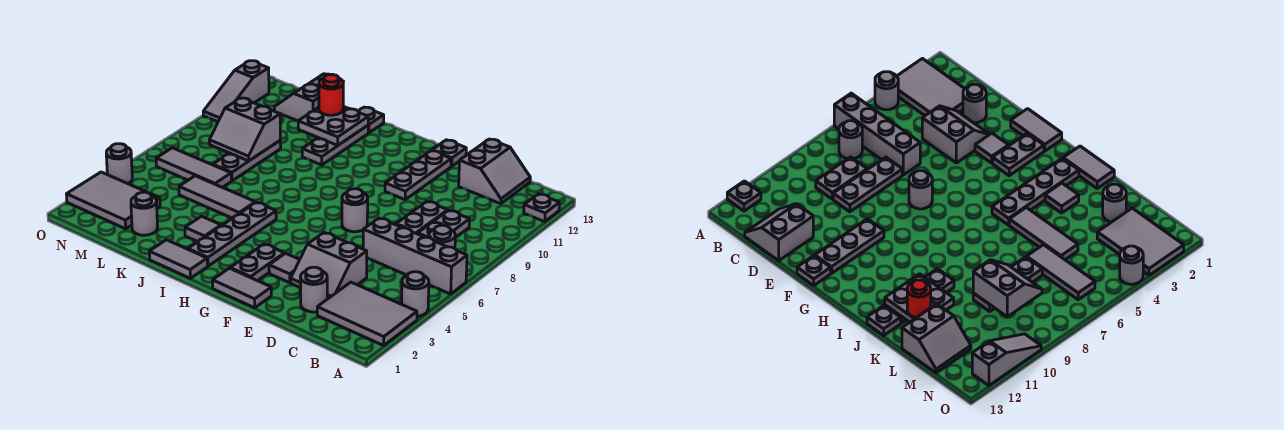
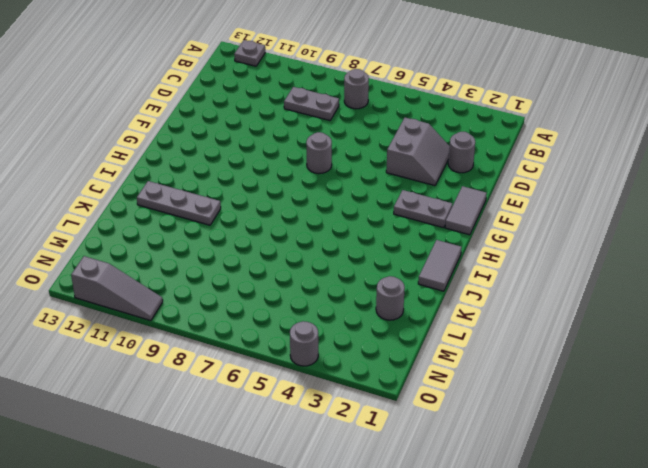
none -> grey 2x3 tile [317,282,417,345]
none -> grey 1x1 round brick [402,272,429,316]
none -> grey 1x4 brick [363,218,467,294]
none -> grey 2x2 slope [459,139,530,204]

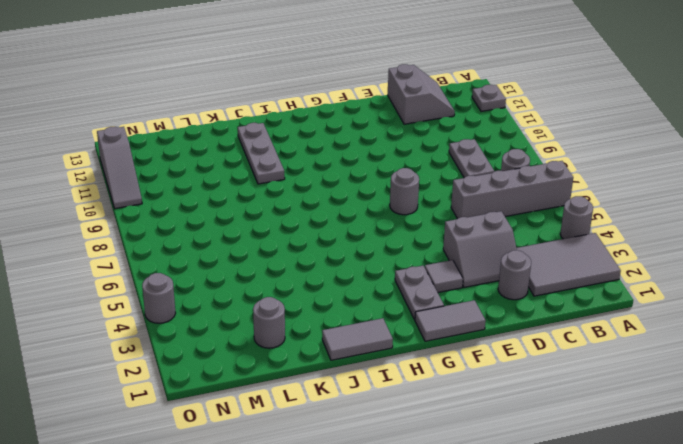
none -> grey 1x3 plate [395,201,448,234]
none -> grey 1x3 plate [385,151,451,200]
none -> grey 1x1 plate [432,140,466,166]
none -> grey 1x4 plate [188,202,276,266]

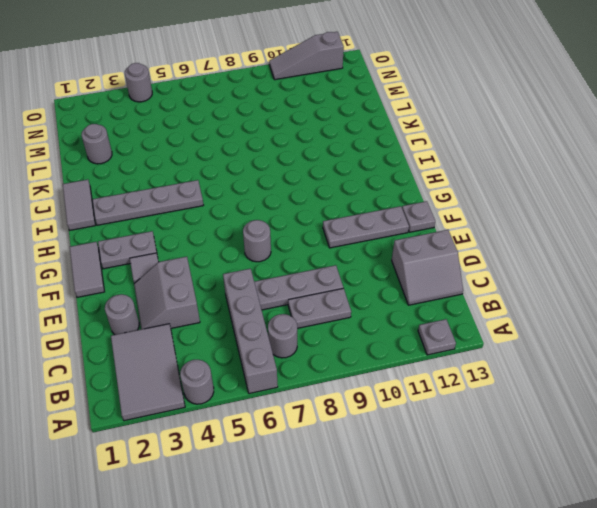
none -> grey 1x1 tile [185,216,221,242]
none -> grey 1x3 tile [179,176,255,218]
none -> grey 1x3 plate [302,126,368,165]
none -> grey 1x1 plate [358,107,384,133]

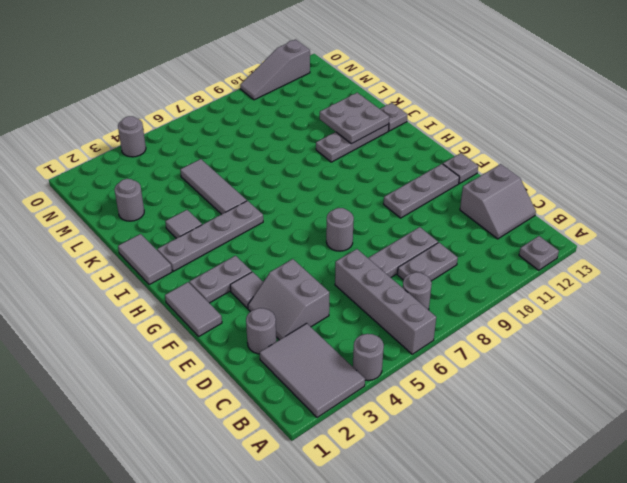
none -> grey 1x3 tile [156,148,231,187]
none -> grey 1x3 plate [213,141,281,181]
none -> grey 2x2 slope [274,74,330,121]
none -> grey 2x3 tile [66,172,160,229]

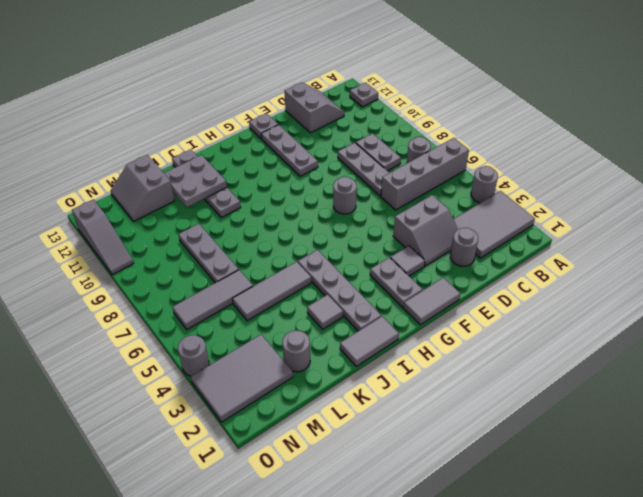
none -> grey 2x2 slope [209,98,280,161]
none -> red 1x1 round brick [319,74,343,115]

